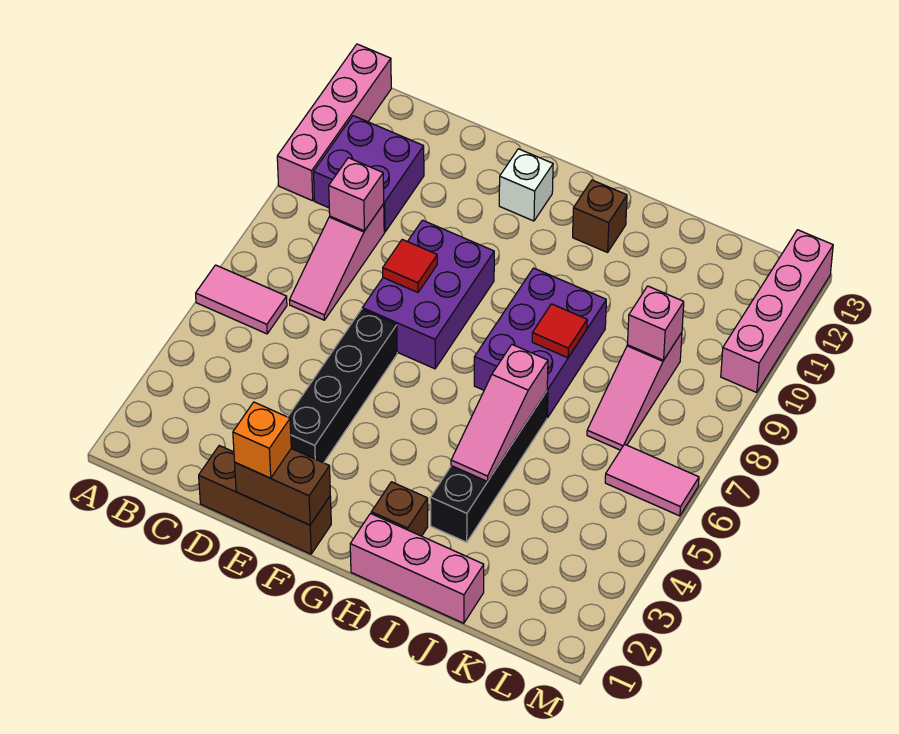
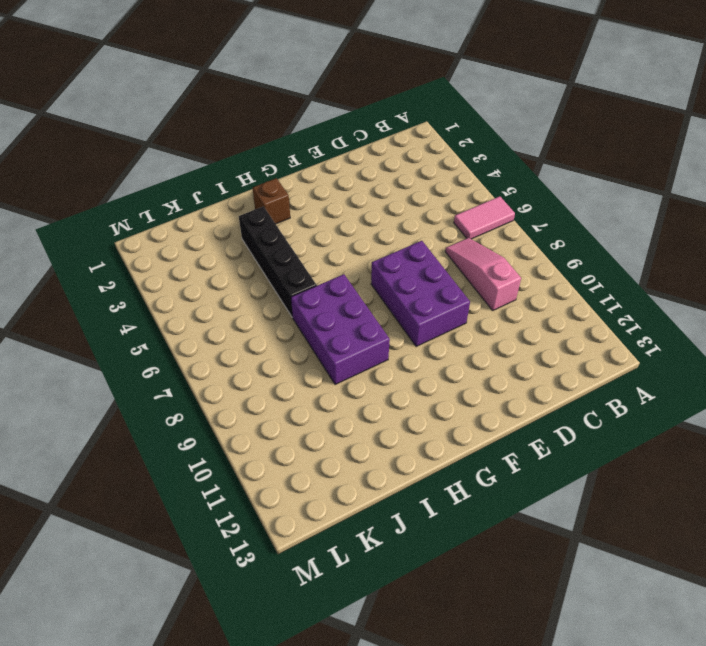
none -> pink 1x4 brick [277,44,391,201]
none -> purple 2x2 brick [314,116,424,232]
none -> brown 1x3 brick [199,446,331,554]

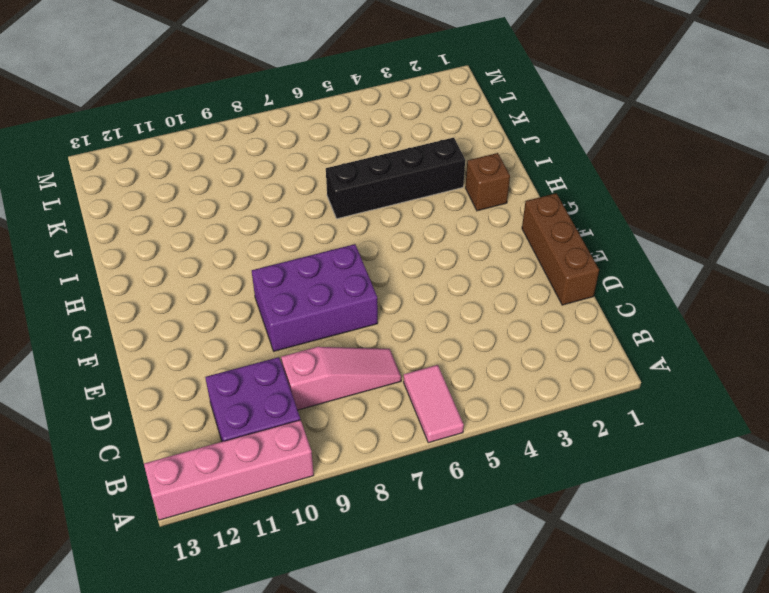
none -> black 1x4 brick [288,309,397,463]
none -> white 1x1 brick [499,149,553,221]
none -> pink 1x3 brick [350,513,484,623]

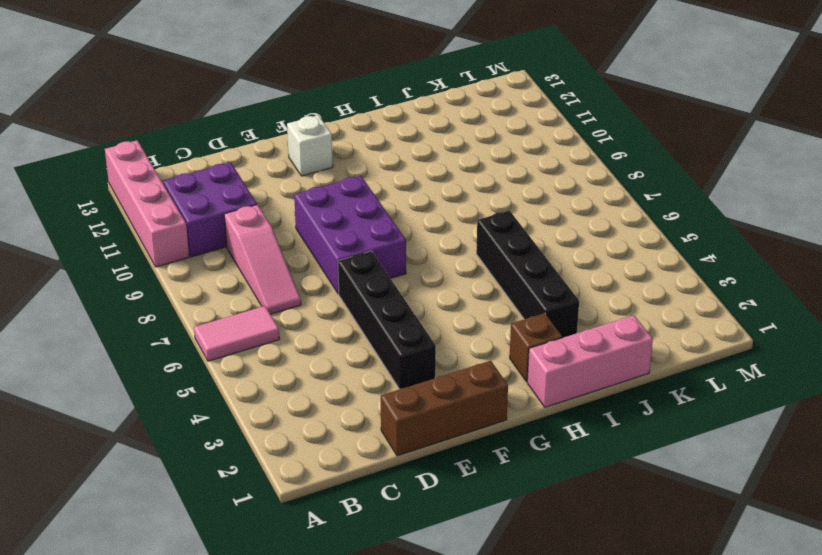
none -> purple 2x3 brick [474,268,606,418]
none -> brown 1x1 brick [573,180,627,252]
none -> pink 1x3 slope [587,333,682,450]

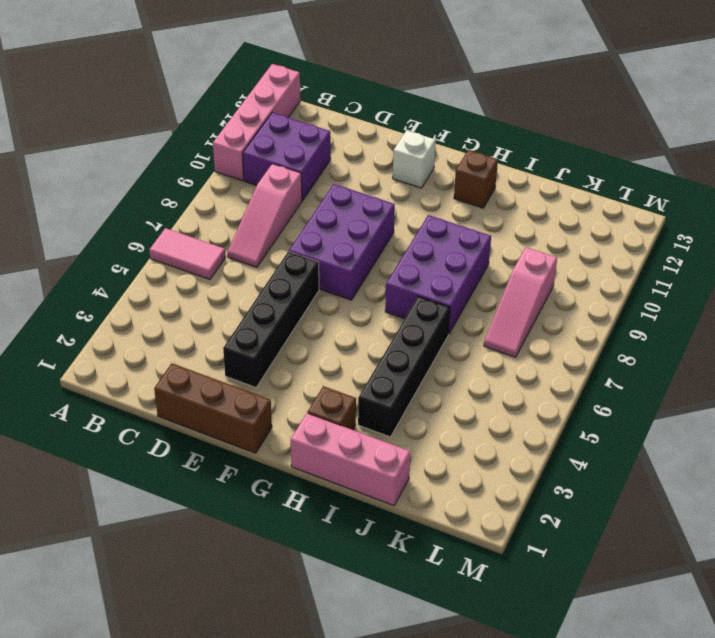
none -> pink 1x2 tile [605,444,699,516]
none -> pink 1x4 brick [721,230,833,393]
none -> pink 1x1 brick [329,158,384,231]

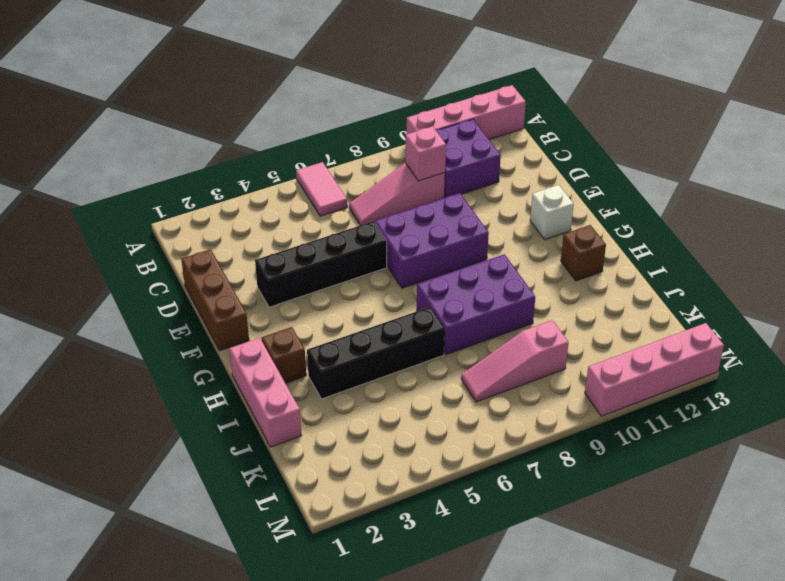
none -> pink 1x2 tile [605,444,699,516]
none -> brown 1x2 brick [235,449,330,525]
none -> red 1x1 tile [383,240,437,292]

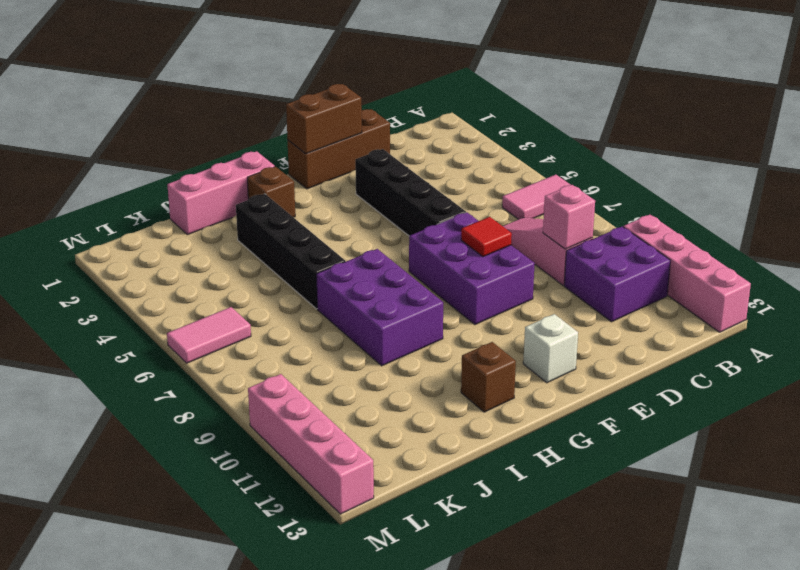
none -> pink 1x3 slope [587,333,682,450]
none -> pink 1x3 slope [451,345,548,481]
none -> red 1x1 tile [532,304,587,358]

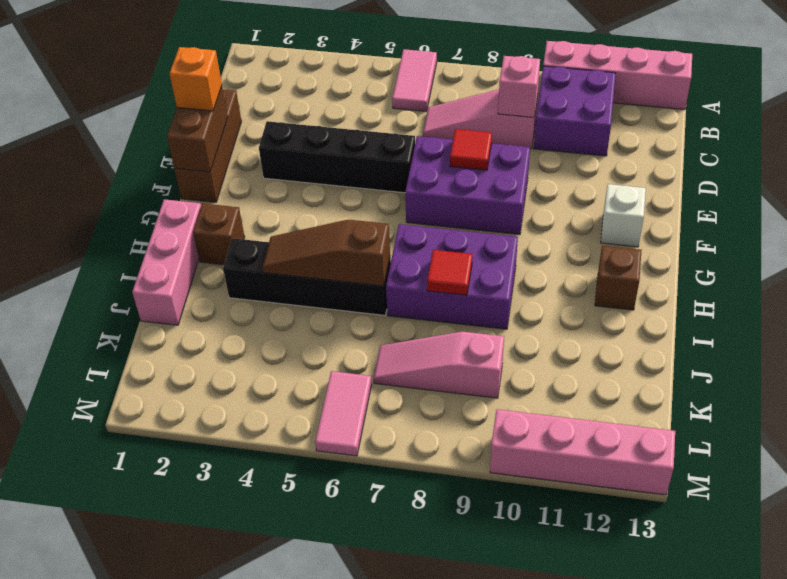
brown 1x3 slope [262,220,390,286] -> pink 1x3 slope [451,345,548,481]
none -> pink 1x1 brick [627,286,684,360]

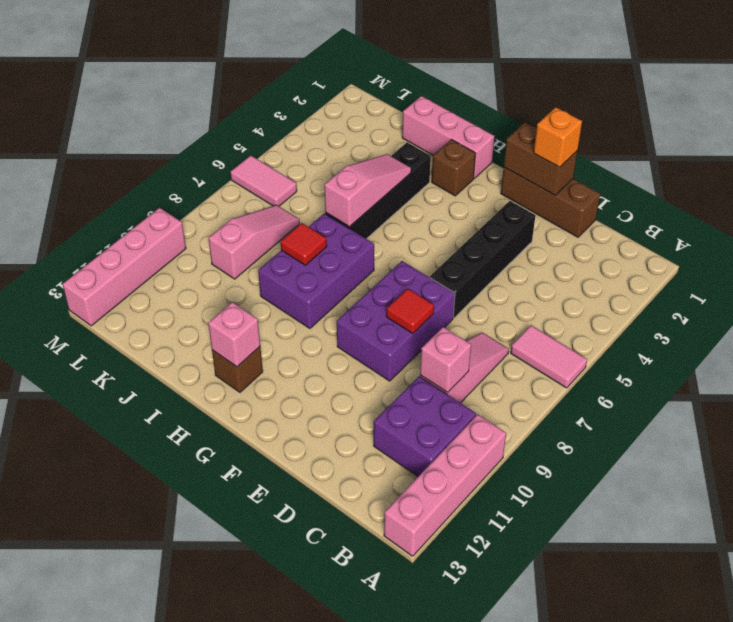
pink 1x1 brick [208,302,260,367] -> pink 1x1 brick moved to [627,286,684,360]
none -> white 1x1 brick [499,149,553,221]

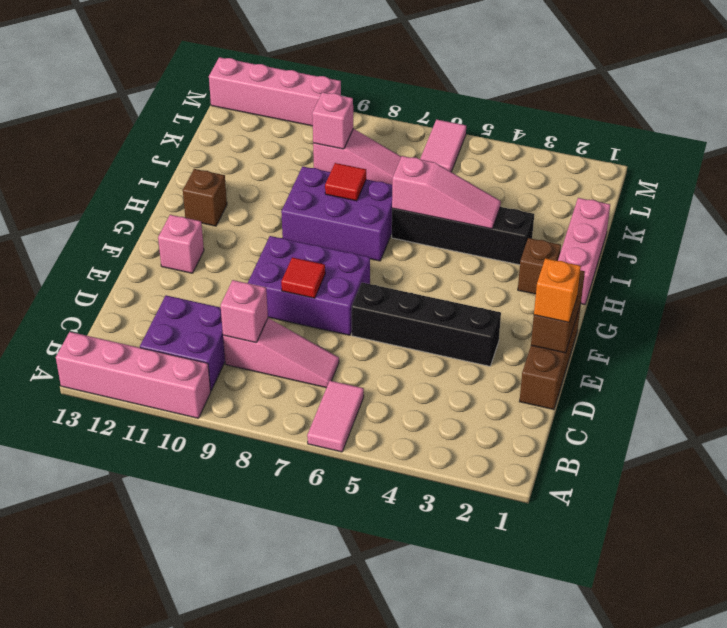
pink 1x1 brick [158,215,204,273] -> white 1x1 brick [499,149,553,221]

